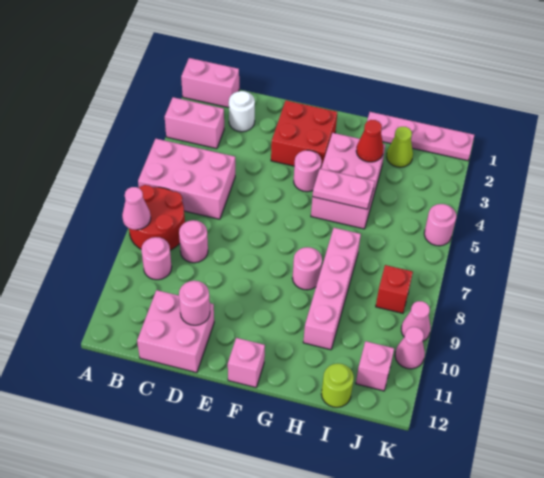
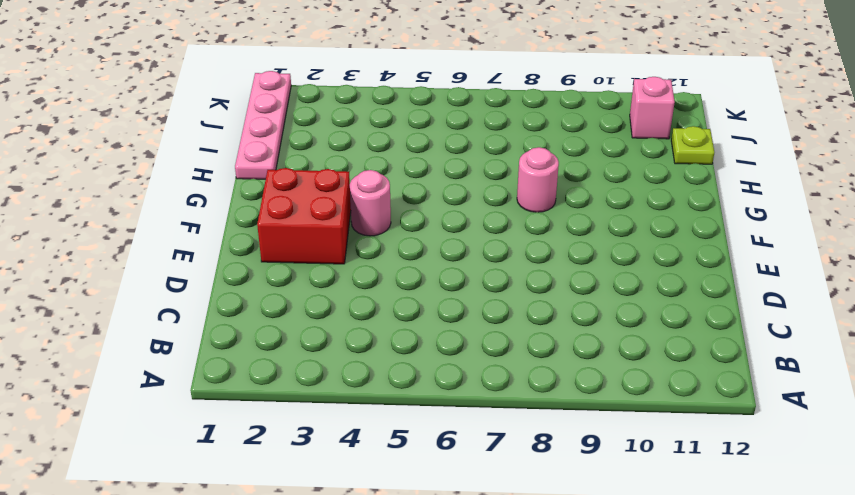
lime 1x1 plate [671,126,714,164] -> lime 1x1 round brick [321,363,354,407]
none -> pink 1x2 brick [181,58,239,108]
none -> pink 1x2 brick [165,97,224,149]
none -> pink 2x3 brick [138,139,235,219]

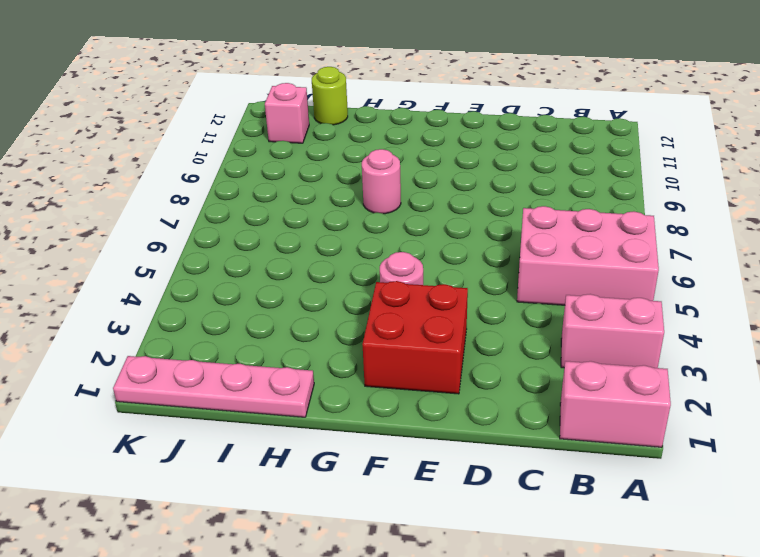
none -> red 2x2 round brick [129,185,185,250]
none -> pink 1x1 round brick [141,237,172,280]
none -> white 1x1 round brick [229,91,255,132]

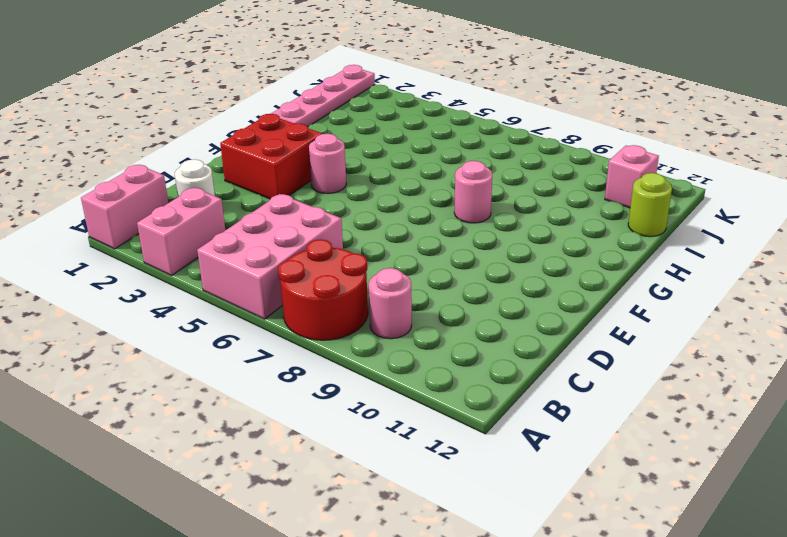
none -> pink 1x1 round brick [179,220,208,263]
none -> pink 2x2 brick [137,290,214,373]
none -> pink 1x1 brick [228,338,265,387]

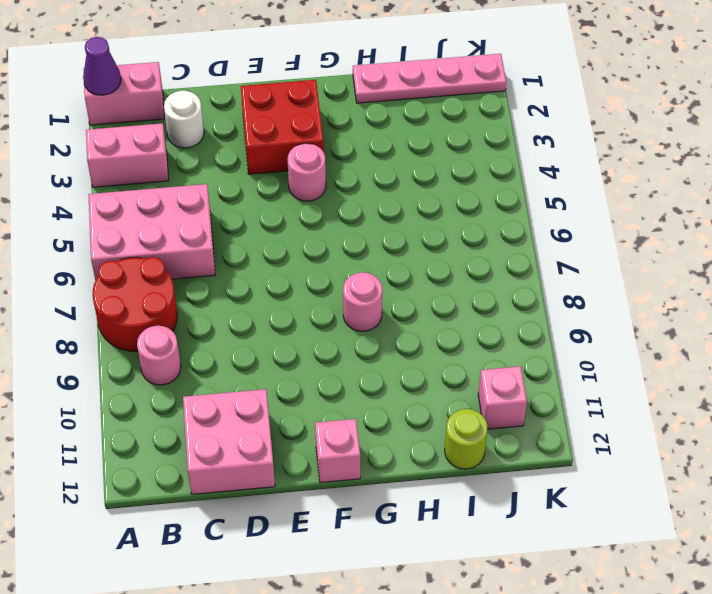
purple 1x1 cone [83,37,121,95] -> none
none -> pink 1x1 round brick [179,220,208,263]
none -> pink 2x3 brick [311,133,385,229]
none -> pink 1x4 brick [303,228,361,350]

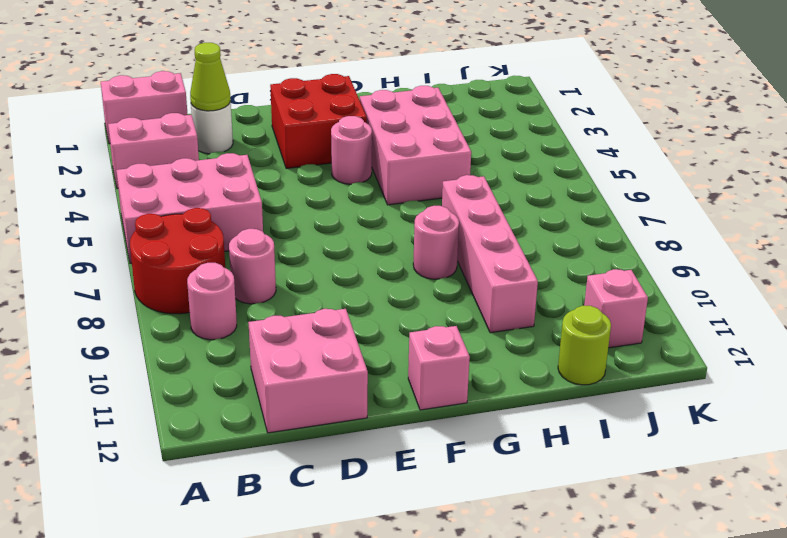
lime 1x1 cone [190,43,230,111] -> lime 1x1 cone moved to [387,127,413,167]
none -> pink 1x4 plate [367,112,474,161]
none -> red 1x1 brick [376,265,413,313]
none -> pink 1x1 round brick [424,204,456,246]

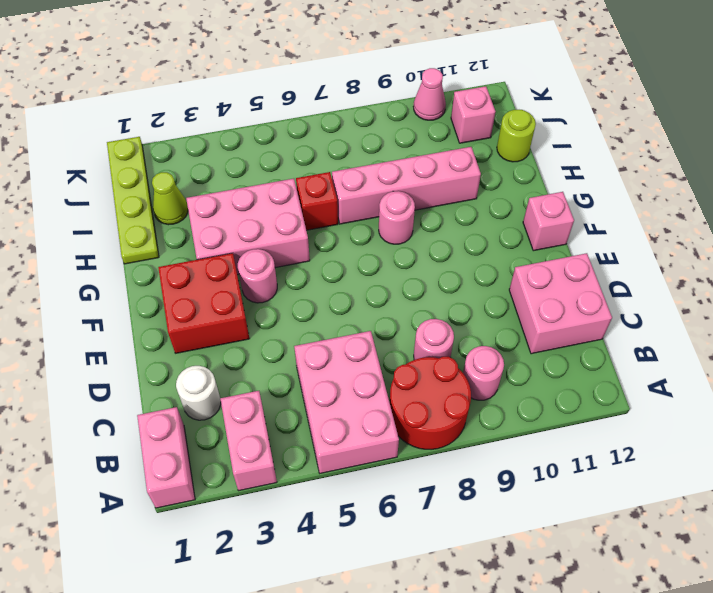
lime 1x4 plate [107,137,159,264] -> pink 1x4 plate [367,112,474,161]
red 1x1 brick [296,172,338,230] -> red 1x1 brick moved to [376,265,413,313]
none -> pink 1x1 round brick [424,204,456,246]
none -> pink 1x1 cone [401,301,430,341]
none -> pink 1x1 cone [122,187,151,230]

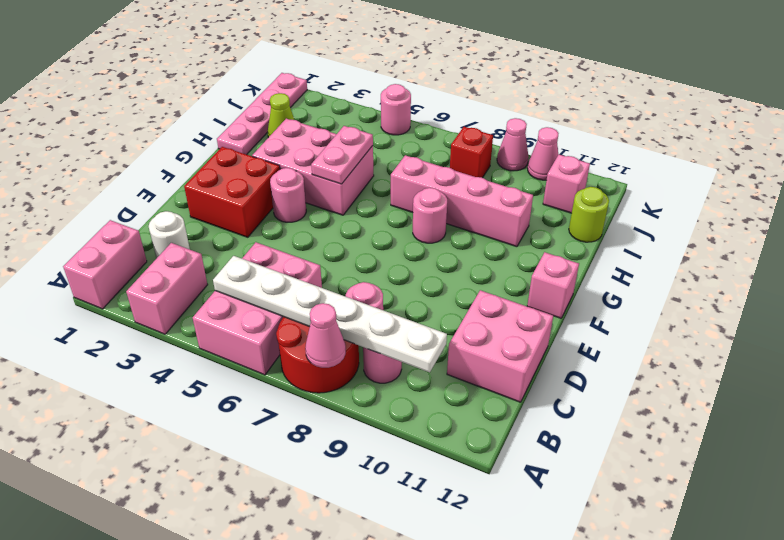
white 1x6 plate [213,256,447,373] -> none
none -> pink 1x1 round brick [179,281,210,325]
none -> red 1x1 cone [356,120,384,162]

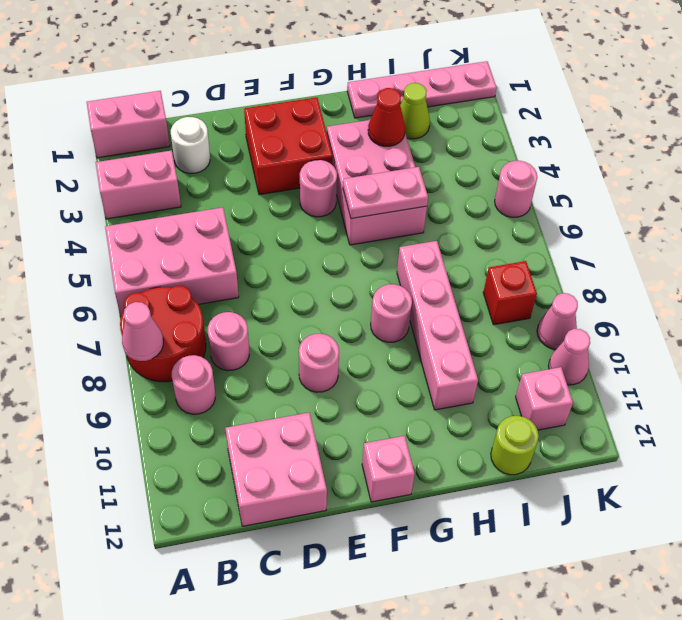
pink 1x1 round brick [299,334,339,392] -> pink 1x1 round brick moved to [179,281,210,325]

